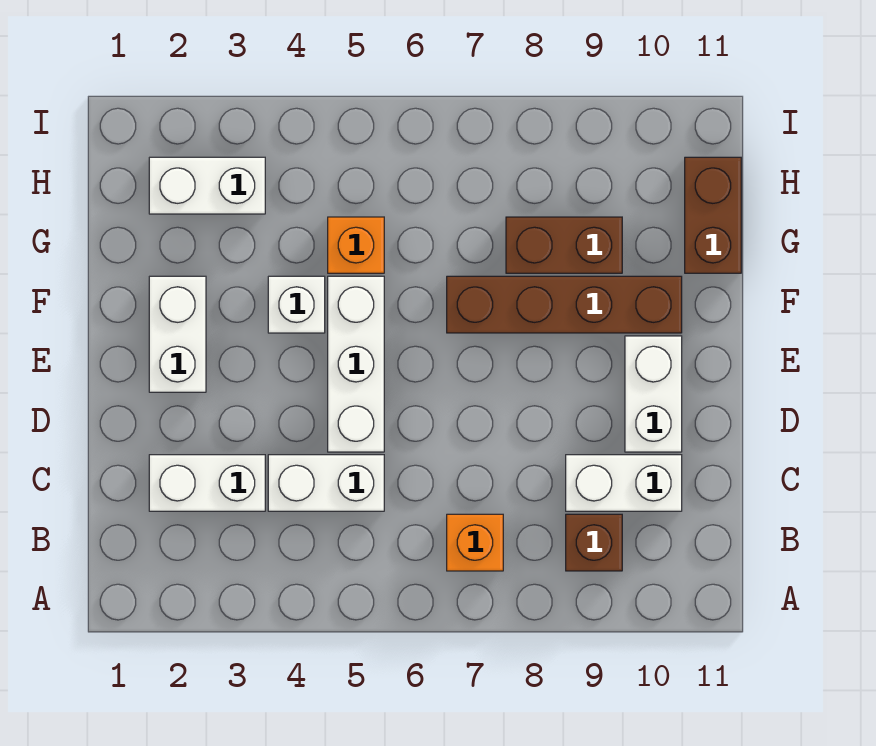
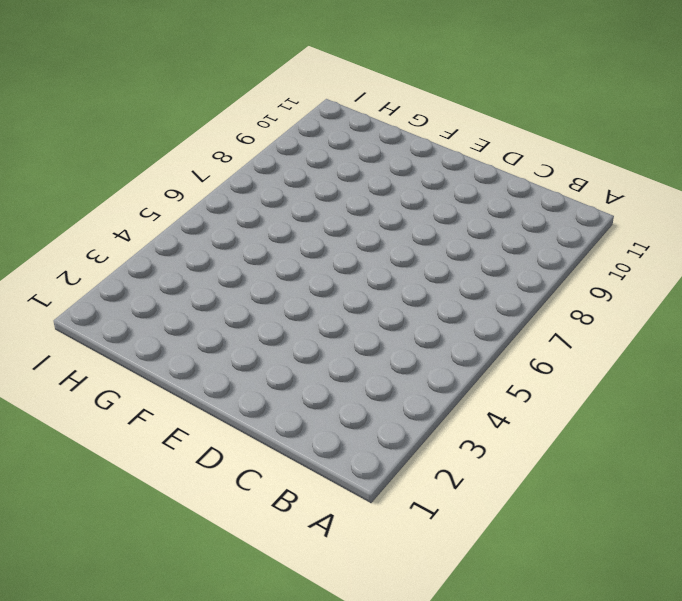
none -> orange 1x1 brick [447,514,503,571]
none -> brown 1x1 brick [566,514,622,571]
none -> white 1x2 brick [149,455,265,511]

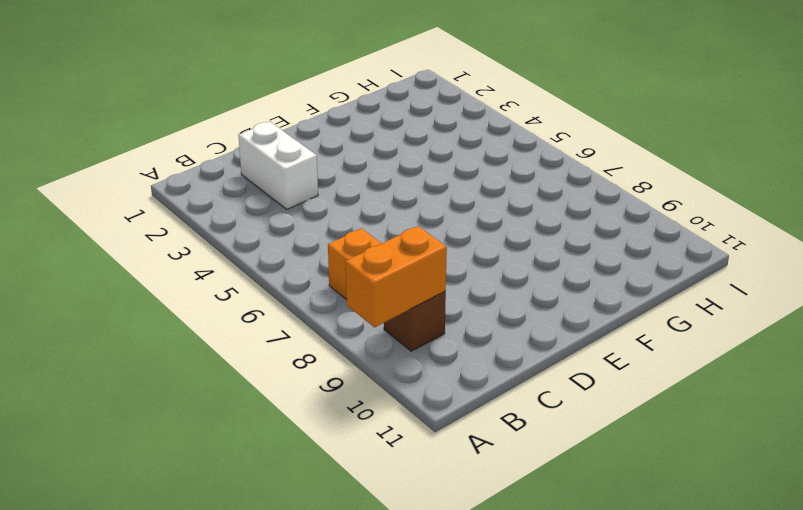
orange 1x2 brick [346,226,447,327] -> none
none -> white 1x2 brick [268,455,384,511]
none -> white 1x2 brick [566,455,682,511]
none -> white 1x3 brick [328,276,384,452]

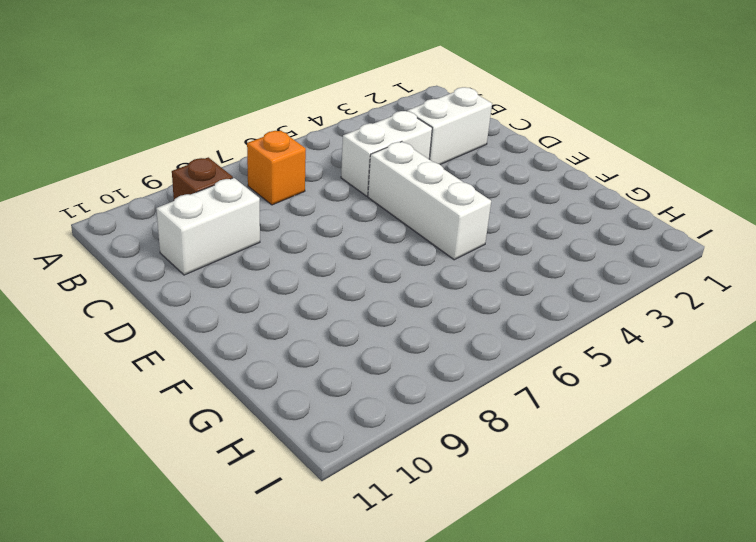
none -> white 1x2 brick [625,336,682,452]
none -> white 1x2 brick [149,276,206,392]
none -> white 1x1 brick [268,276,325,333]

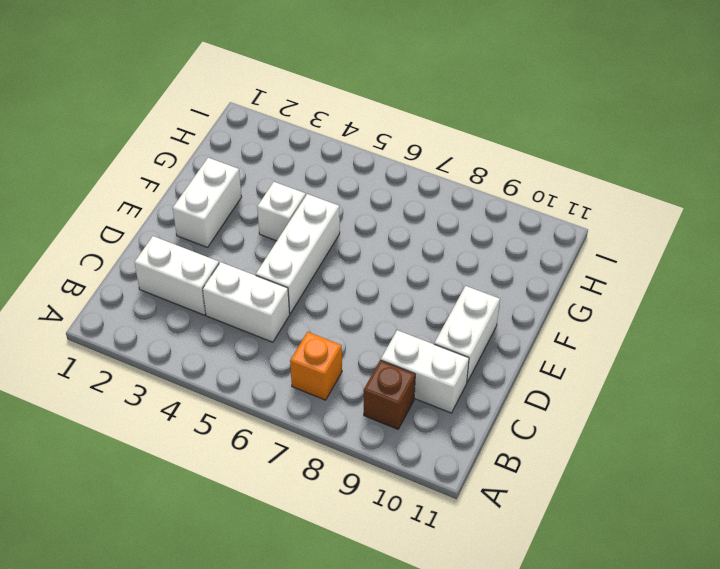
none -> brown 1x4 brick [447,276,682,333]
none -> orange 1x1 brick [328,217,384,273]
none -> brown 1x2 brick [506,217,622,273]

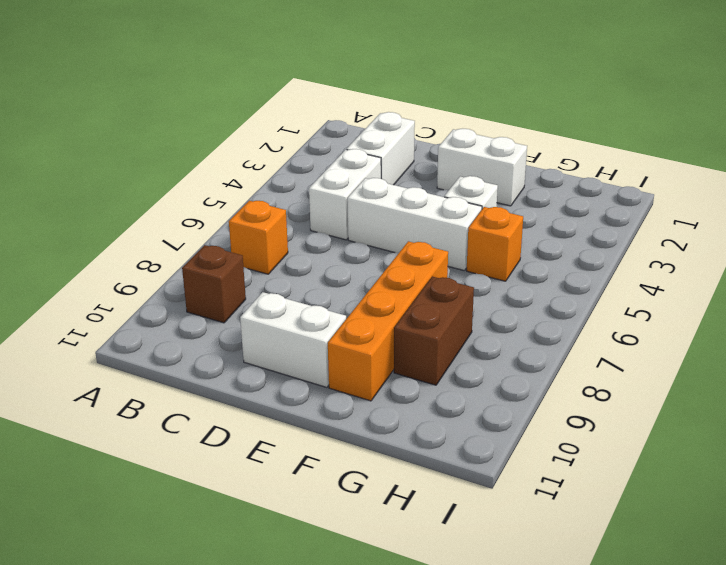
orange 1x4 brick [328,241,448,401] -> brown 1x4 brick [447,276,682,333]
none -> white 1x2 brick [566,455,682,511]
none -> brown 1x2 brick [685,157,741,273]
none -> white 1x2 brick [149,157,265,214]

